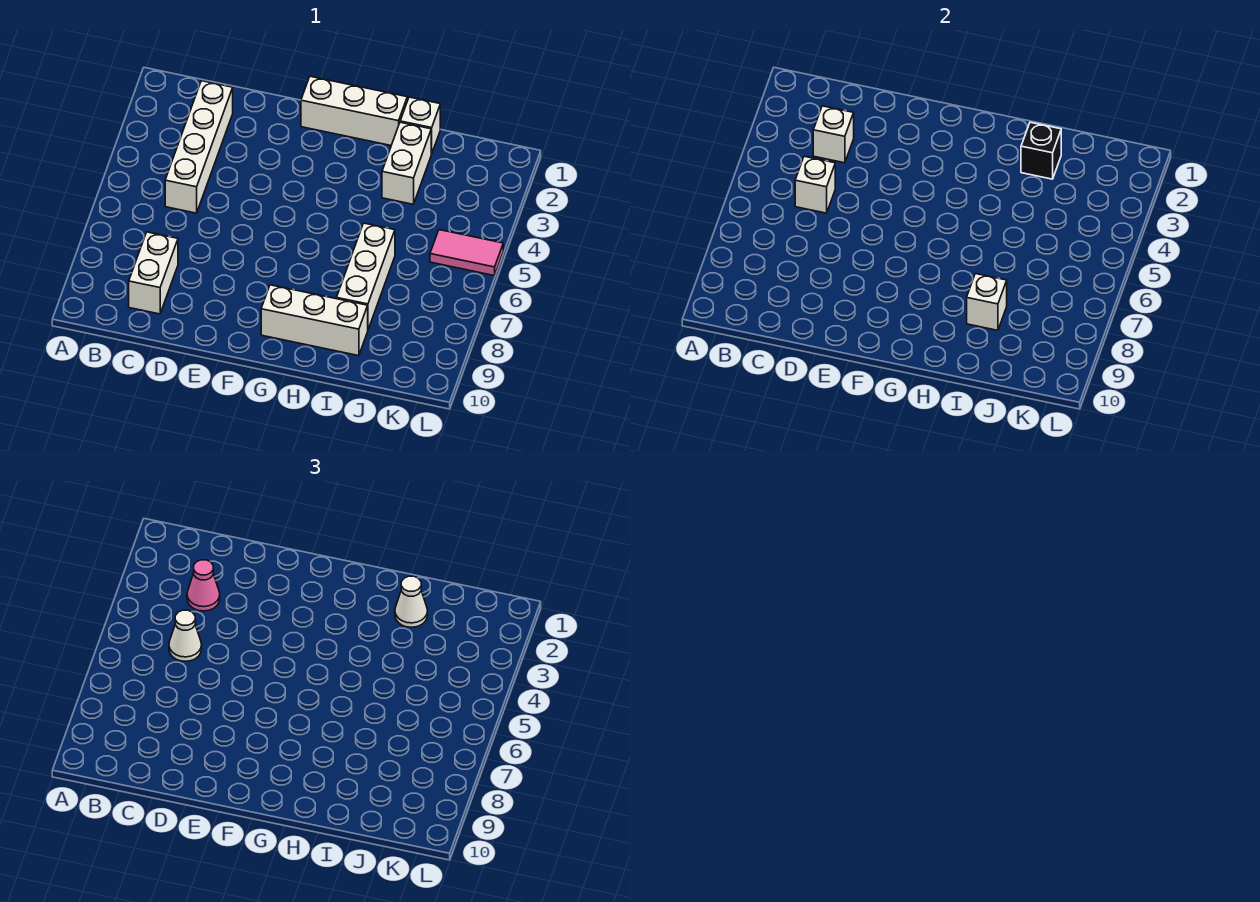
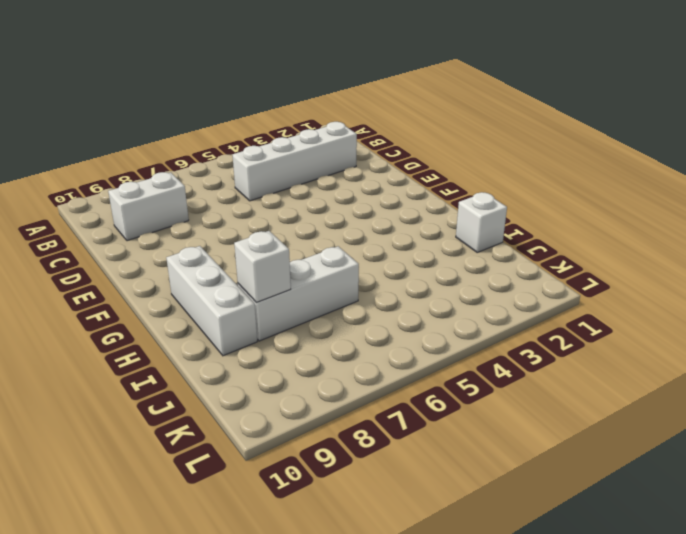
none -> white 1x3 brick [301,76,407,145]
none -> white 1x2 brick [382,122,431,204]
none -> pink 1x2 tile [430,230,503,276]

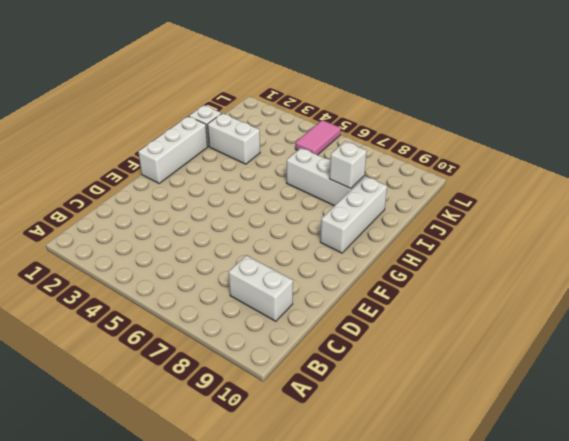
none -> white 1x4 brick [165,81,233,213]
none -> white 1x1 brick [813,106,854,163]
none -> white 1x1 brick [795,156,835,213]

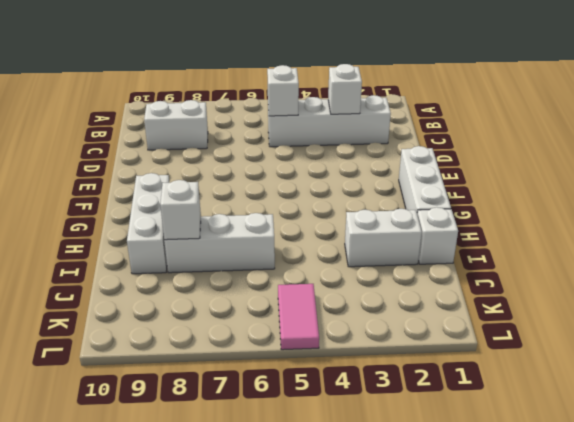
none -> black 1x1 brick [1021,122,1061,179]
none -> pink 1x1 cone [187,560,220,611]
none -> white 1x1 cone [169,610,202,661]

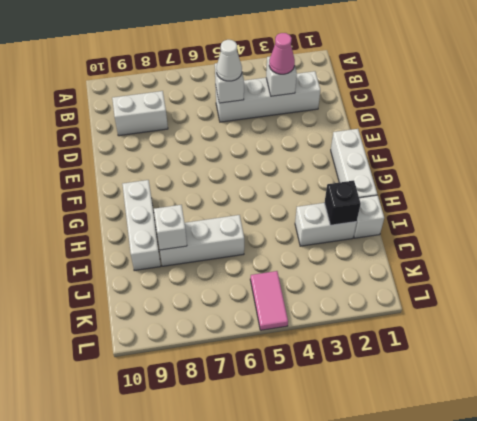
none -> white 1x1 cone [395,576,428,627]

